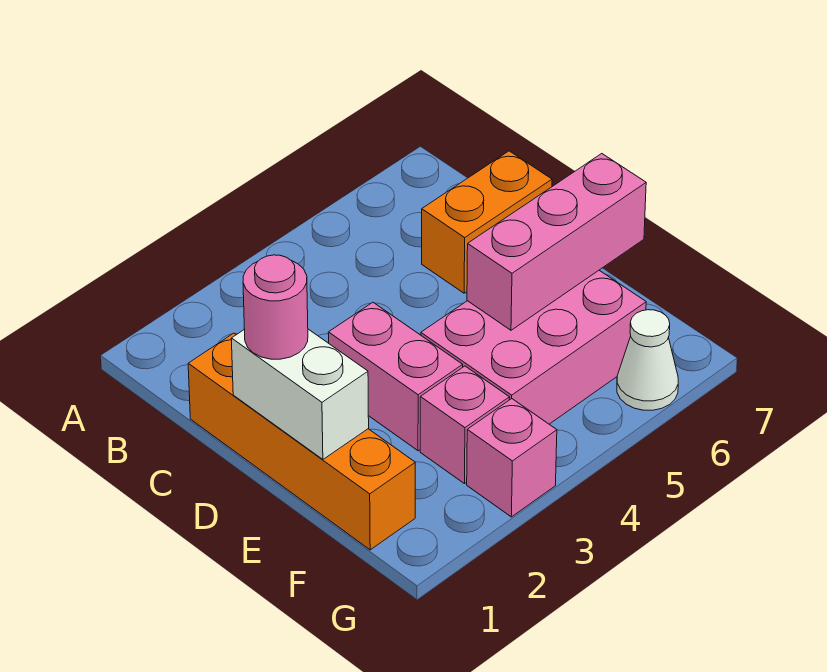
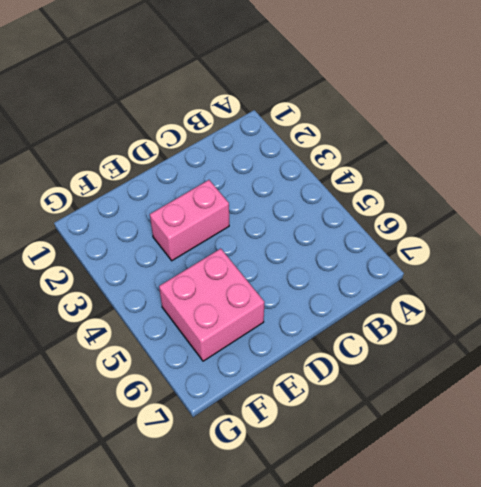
pink 2x2 brick [159,249,264,361] -> pink 2x3 brick [421,270,646,424]
none -> orange 1x4 brick [188,333,415,550]
none -> orange 1x2 brick [422,151,552,293]

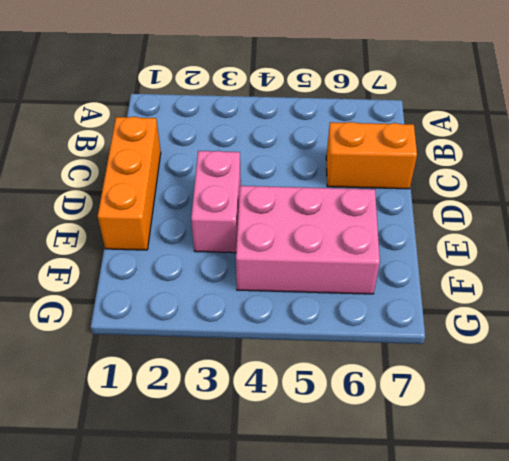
orange 1x3 brick [98,117,161,250] -> orange 1x4 brick [188,333,415,550]
none -> pink 1x1 brick [420,366,510,484]
none -> pink 1x1 brick [467,399,557,517]

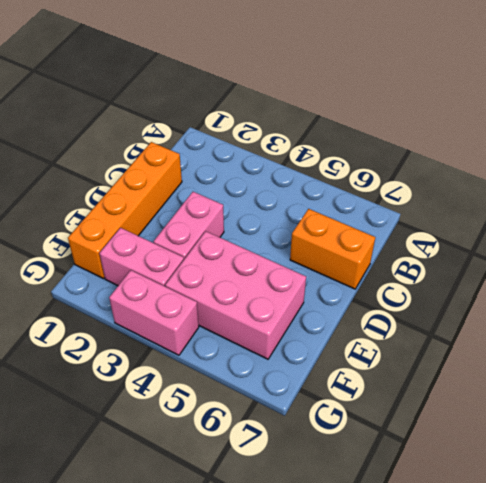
pink 1x2 brick [99,228,184,286] -> pink 1x1 brick [420,366,510,484]
pink 1x2 brick [109,270,199,355] -> pink 1x1 brick [467,399,557,517]
none -> white 1x1 cone [617,310,678,410]
none -> white 1x2 brick [231,329,369,459]

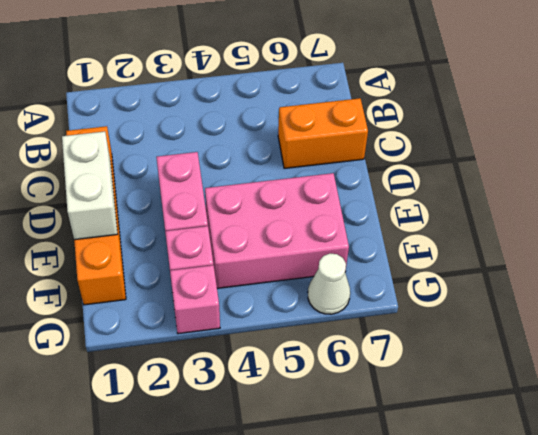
none -> pink 1x3 brick [467,154,646,330]
none -> pink 1x1 round brick [243,255,308,359]

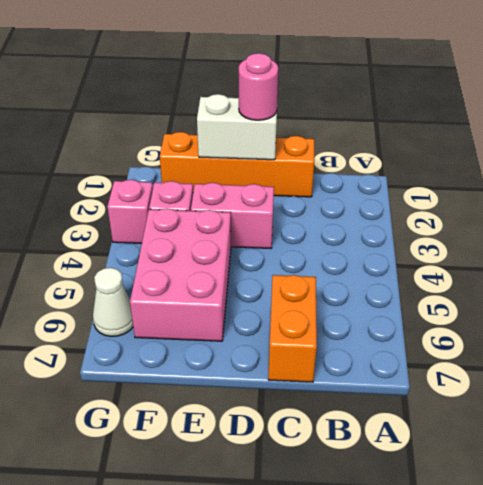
none -> pink 1x3 brick [467,154,646,330]

